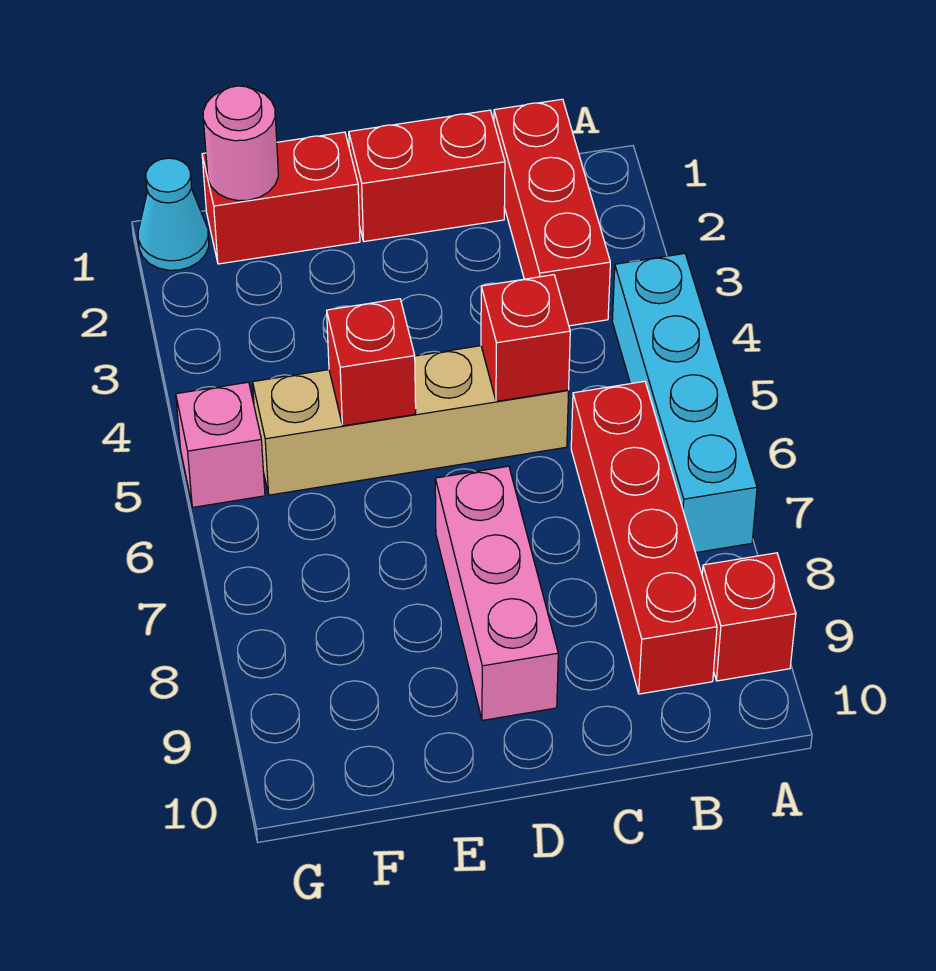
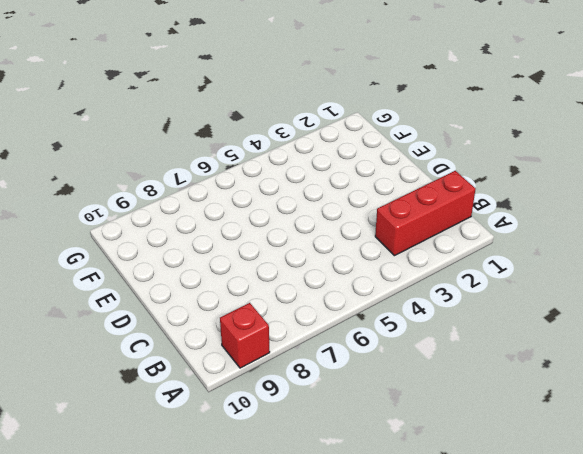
none -> cyan 1x4 brick [612,253,757,553]
none -> red 1x4 brick [571,381,717,694]
none -> red 1x2 brick [349,110,505,242]

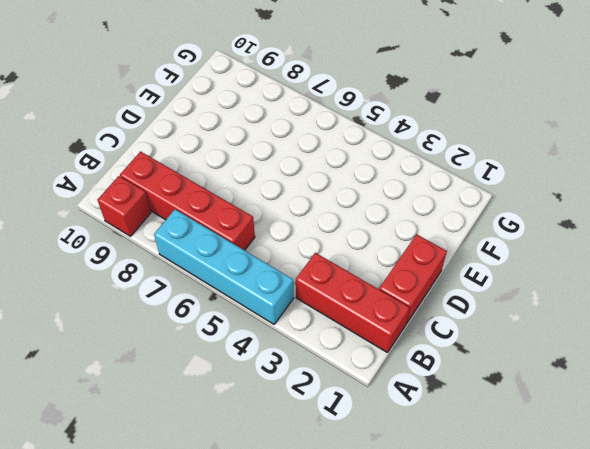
none -> tan 1x4 brick [253,346,569,495]
none -> pink 1x3 brick [435,466,558,720]
none -> red 1x2 brick [202,132,360,264]

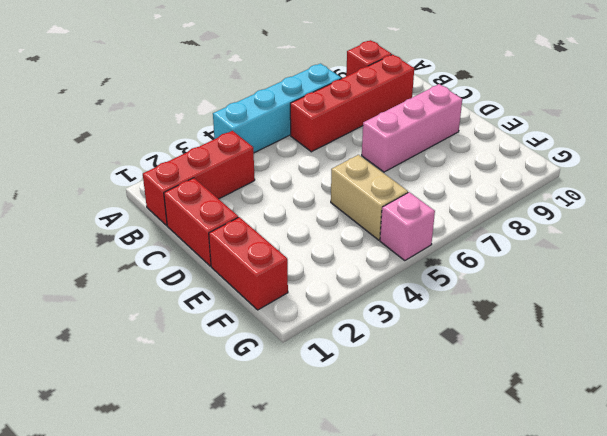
tan 1x2 brick [331,155,408,240] -> tan 1x4 brick [253,346,569,495]
none -> cyan 1x1 cone [138,158,209,270]
none -> red 1x1 brick [481,275,570,401]
none -> red 1x1 brick [327,299,416,426]

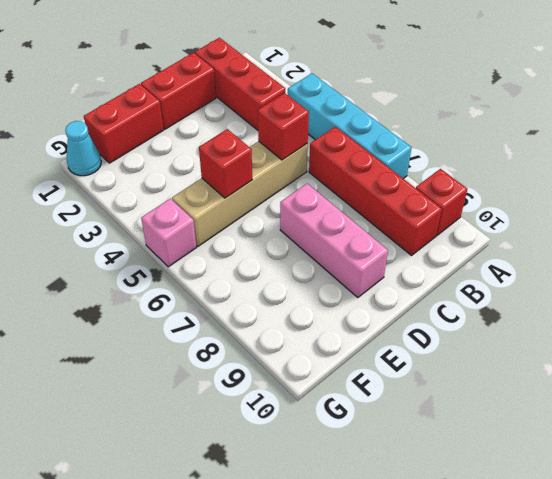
none -> pink 1x1 round brick [203,86,278,201]

